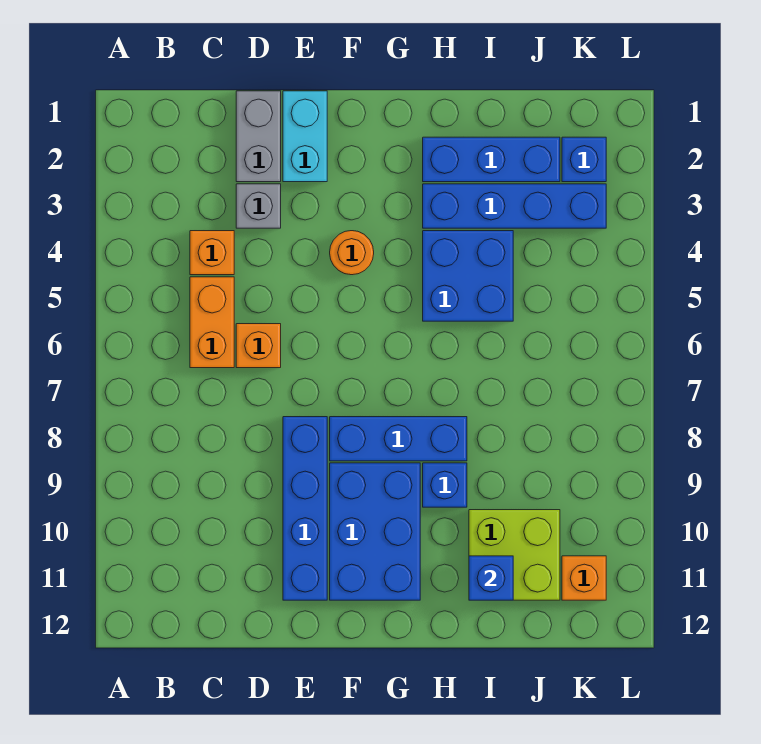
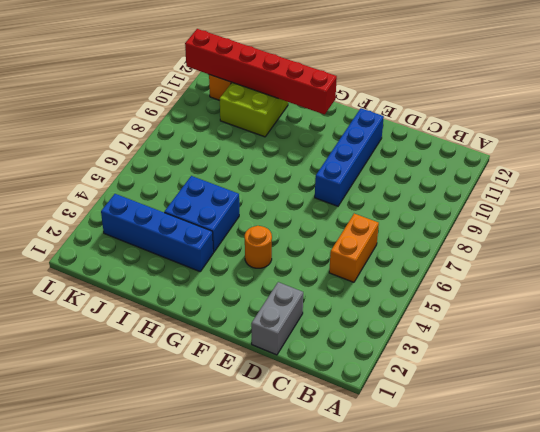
red 1x6 brick [185,29,337,114] -> blue 1x1 brick [469,556,513,600]
none -> orange 1x1 brick [190,231,234,275]
none -> grey 1x1 brick [236,184,281,228]
none -> orange 1x1 brick [236,324,281,368]

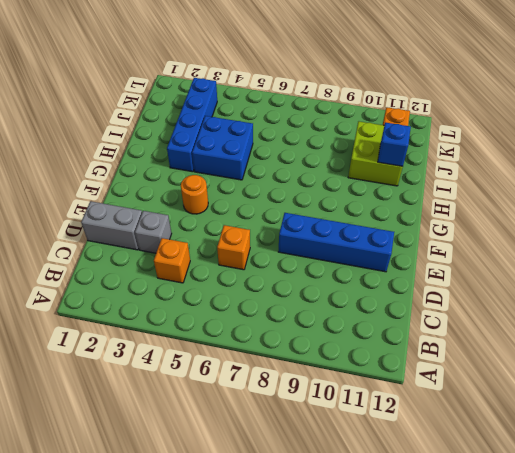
none -> orange 1x2 brick [190,277,234,368]
none -> cyan 1x2 brick [283,91,327,182]
none -> blue 1x3 brick [330,417,467,461]

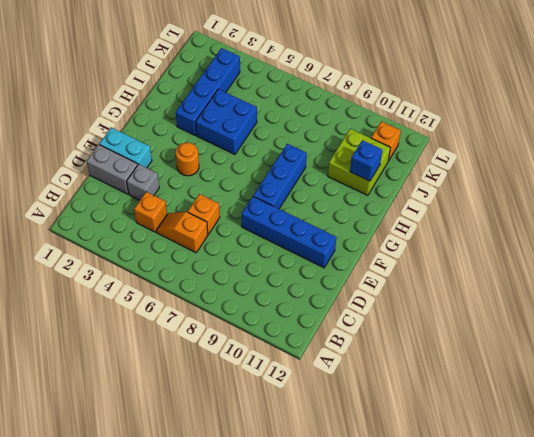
orange 1x2 slope [156,212,208,253] -> orange 1x2 brick [190,277,234,368]
none -> blue 2x3 brick [330,463,420,600]
none -> blue 1x3 brick [423,137,560,182]
none -> blue 1x1 brick [423,463,467,507]

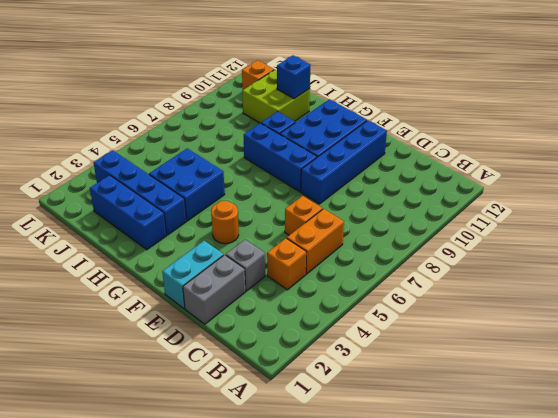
none -> blue 1x1 brick [562,137,606,182]

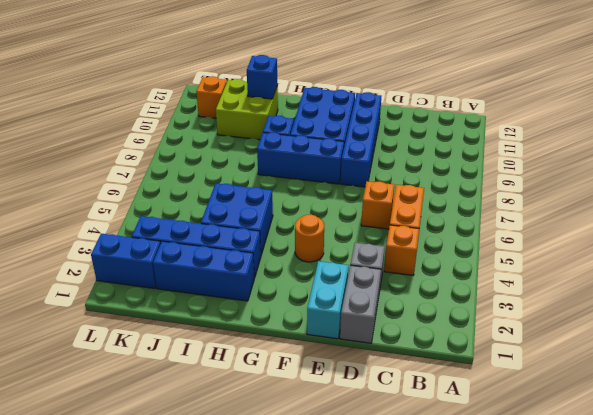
blue 1x2 brick [91,234,161,288] -> blue 1x1 brick [562,137,606,182]

